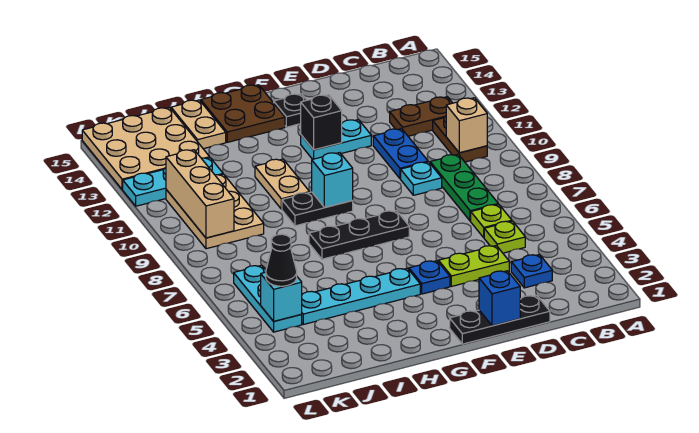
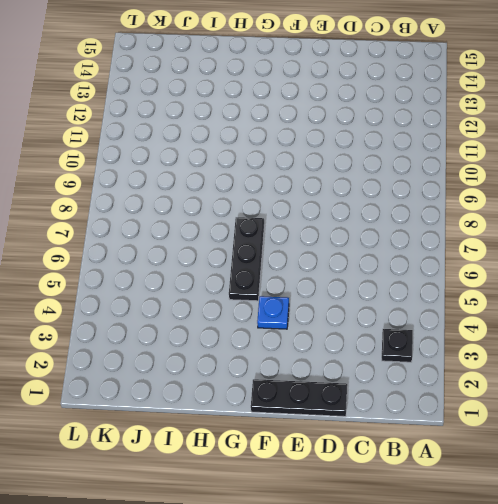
black 1x1 plate [382,329,413,362] -> black 1x1 plate moved to [274,94,307,127]
black 1x3 plate [229,217,264,301] -> black 1x3 plate turned to [309,211,409,259]
none -> brown 1x2 plate [433,116,487,162]
none -> brown 1x2 plate [390,97,452,136]
none -> blue 1x1 plate [511,254,552,288]
none -> lime 1x1 plate [484,221,525,253]

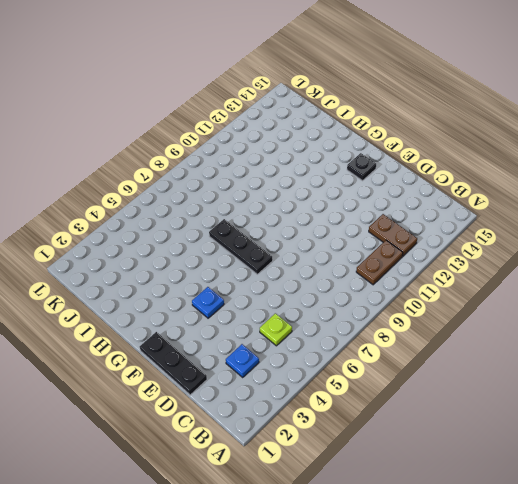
none -> lime 1x1 plate [471,204,512,238]
none -> green 1x3 plate [430,154,498,221]
none -> lime 1x2 plate [439,246,509,286]
none -> cyan 1x1 plate [401,162,442,195]

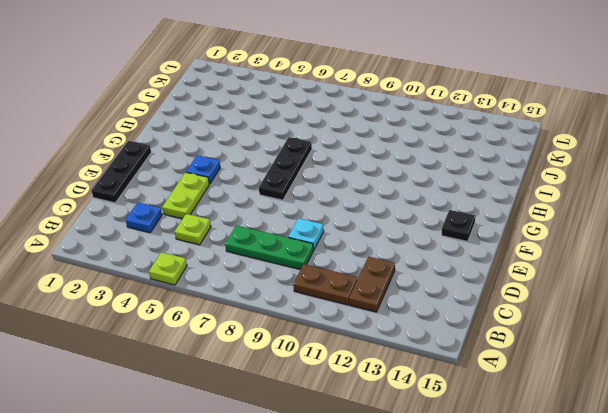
lime 1x1 plate [149,252,187,285] -> lime 1x1 plate moved to [471,204,512,238]
none -> blue 1x2 plate [373,129,428,179]
none -> cyan 1x2 plate [301,120,371,159]
none -> cyan 1x4 plate [301,268,420,324]
none -> black 1x2 plate [282,192,353,226]

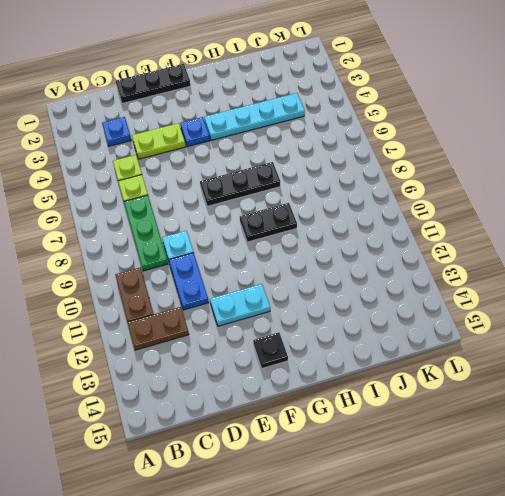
none -> brown 2x2 plate [201,85,285,142]
none -> tan 1x2 plate [255,159,310,209]
none -> tan 1x2 plate [171,100,226,149]
none -> tan 2x3 plate [166,174,264,249]

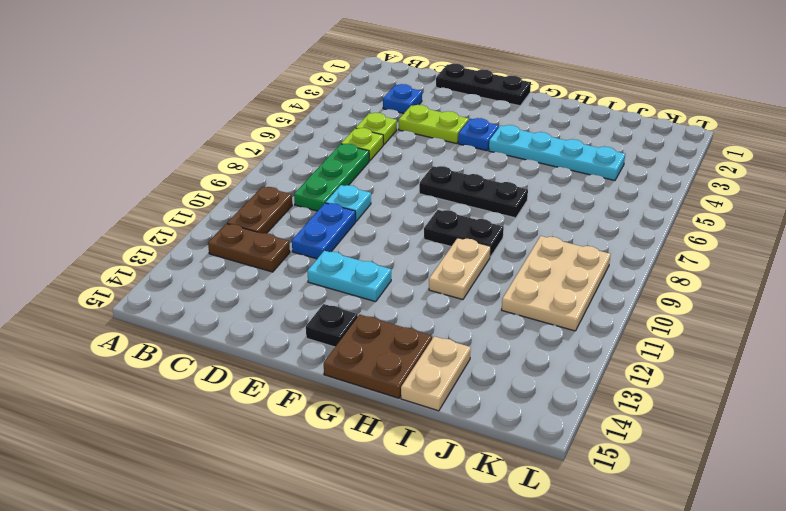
none -> cyan 1x3 plate [123,158,223,206]
none -> tan 3x3 plate [82,108,210,190]
none -> cyan 1x3 plate [234,265,302,332]
none -> tan 1x1 brick [446,98,487,153]

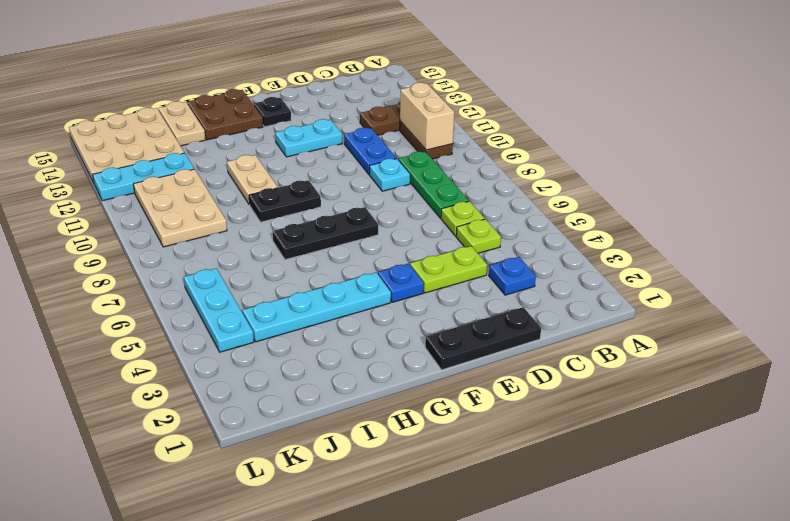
tan 1x2 brick [400,83,454,150] -> tan 1x1 brick [446,98,487,153]
none -> blue 1x1 brick [479,271,520,326]
none -> black 1x1 brick [301,95,342,150]
none -> cyan 1x1 brick [312,153,353,207]
none -> cyan 1x1 brick [261,272,302,321]

